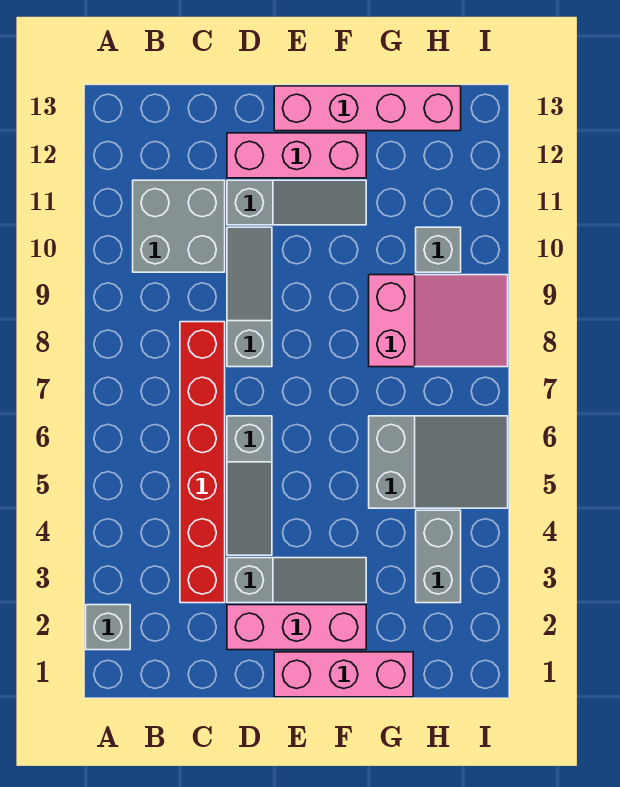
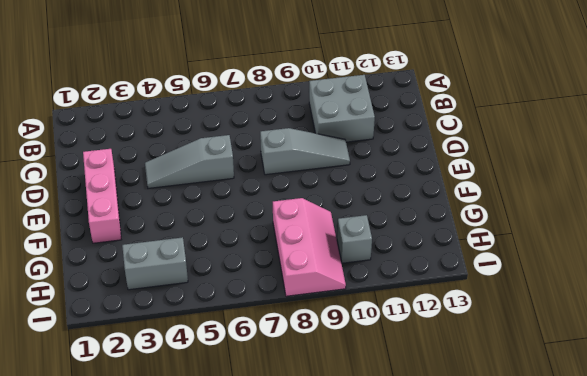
pink 2x3 slope [273,198,346,296] -> pink 2x3 slope turned to [369,275,508,367]
none -> grey 1x1 brick [86,605,130,650]
none -> red 1x6 brick [180,322,225,603]
none -> grey 1x3 slope [227,558,366,603]

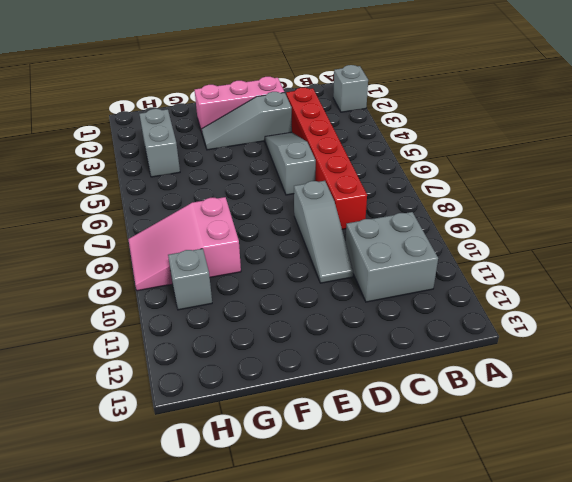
none -> grey 1x3 slope [227,180,366,225]
none -> pink 1x3 brick [227,133,366,178]
none -> pink 1x3 brick [274,652,413,697]

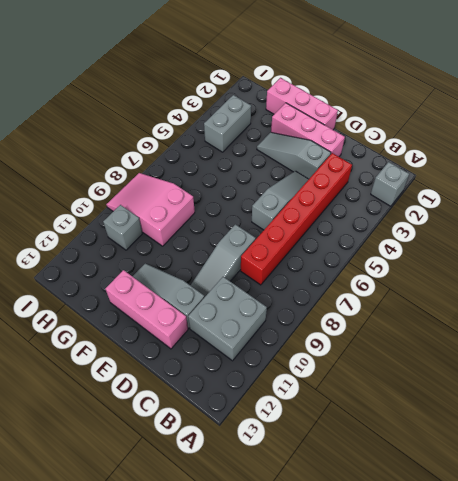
none -> pink 1x4 brick [274,86,461,131]
none -> grey 2x3 slope [369,416,508,508]

